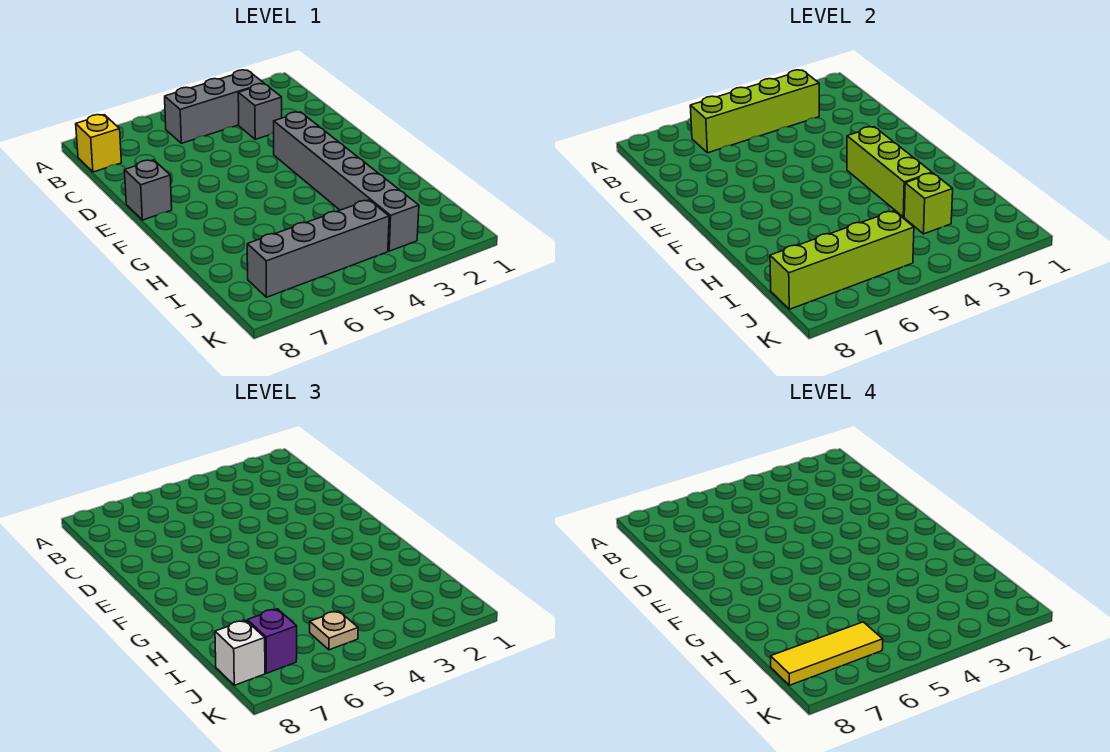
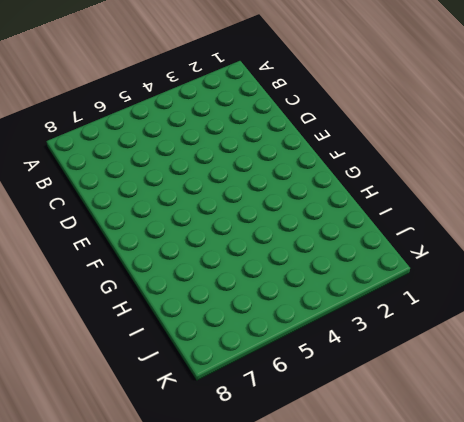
none -> grey 1x3 brick [165,70,264,143]
none -> yellow 1x1 brick [76,115,122,172]
none -> grey 1x1 brick [238,84,282,139]

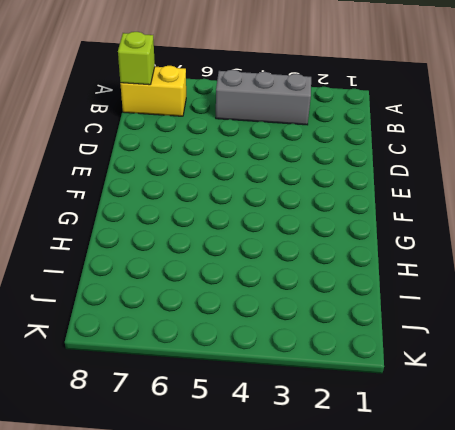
yellow 1x2 brick [120,66,186,116] -> yellow 1x1 brick [76,115,122,172]
lime 1x1 brick [118,32,155,85] -> lime 1x1 brick moved to [904,173,953,234]
none -> grey 1x1 brick [238,84,282,139]
none -> grey 1x6 brick [274,112,419,251]
none -> grey 1x1 brick [124,160,172,220]

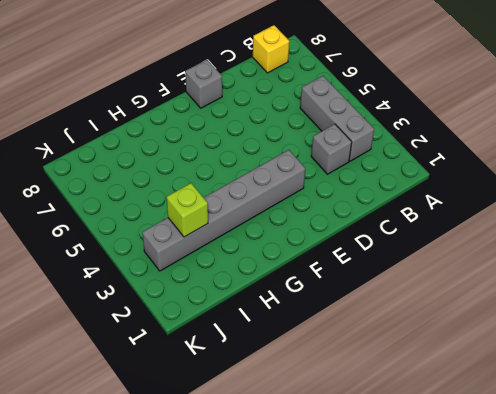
none -> grey 1x4 brick [247,200,389,297]
none -> lime 1x4 brick [690,70,819,153]
none -> lime 1x3 brick [847,127,932,217]

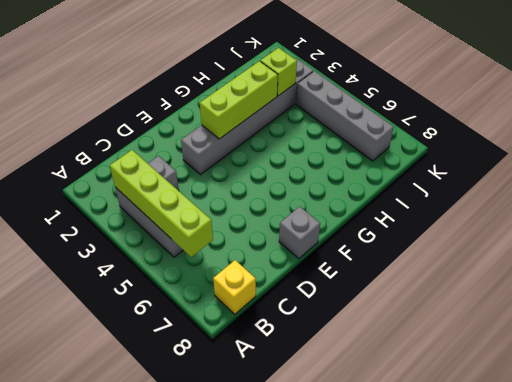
none -> lime 1x4 brick [770,211,914,309]
none -> tan 1x1 plate [310,611,358,650]
none -> purple 1x1 brick [247,609,297,673]

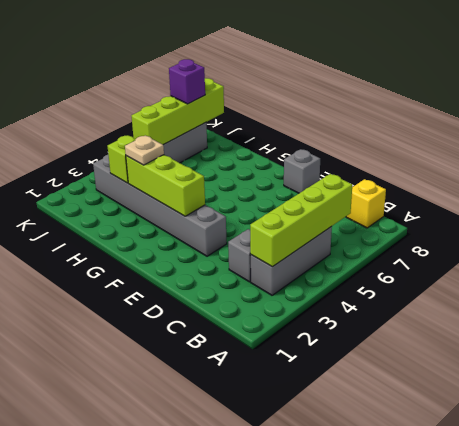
tan 1x1 plate [125,136,164,165] -> tan 1x1 plate moved to [310,611,358,650]
none -> white 1x1 brick [215,620,265,685]
none -> yellow 1x3 tile [771,622,883,685]

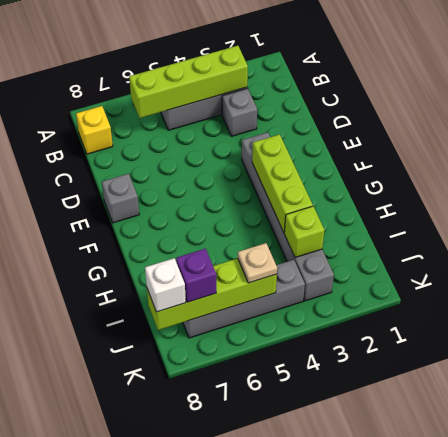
none -> yellow 1x3 tile [771,622,883,685]

